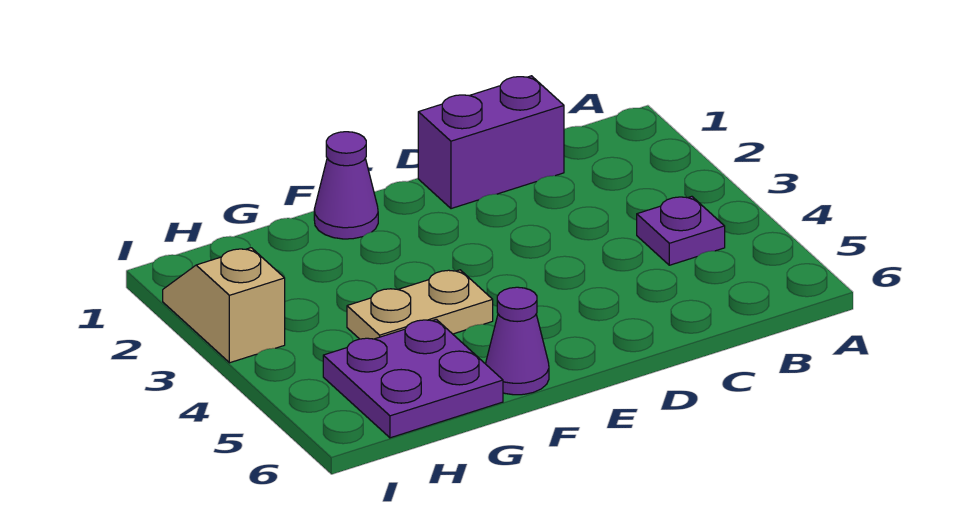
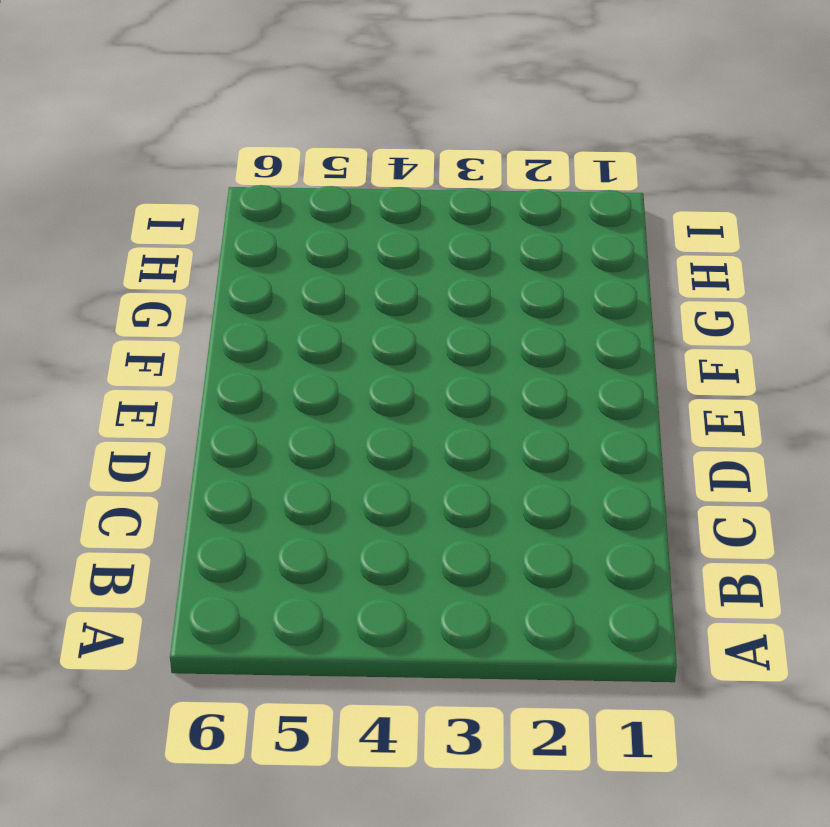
none -> purple 1x1 plate [637,196,725,265]
none -> purple 1x2 brick [418,76,564,209]

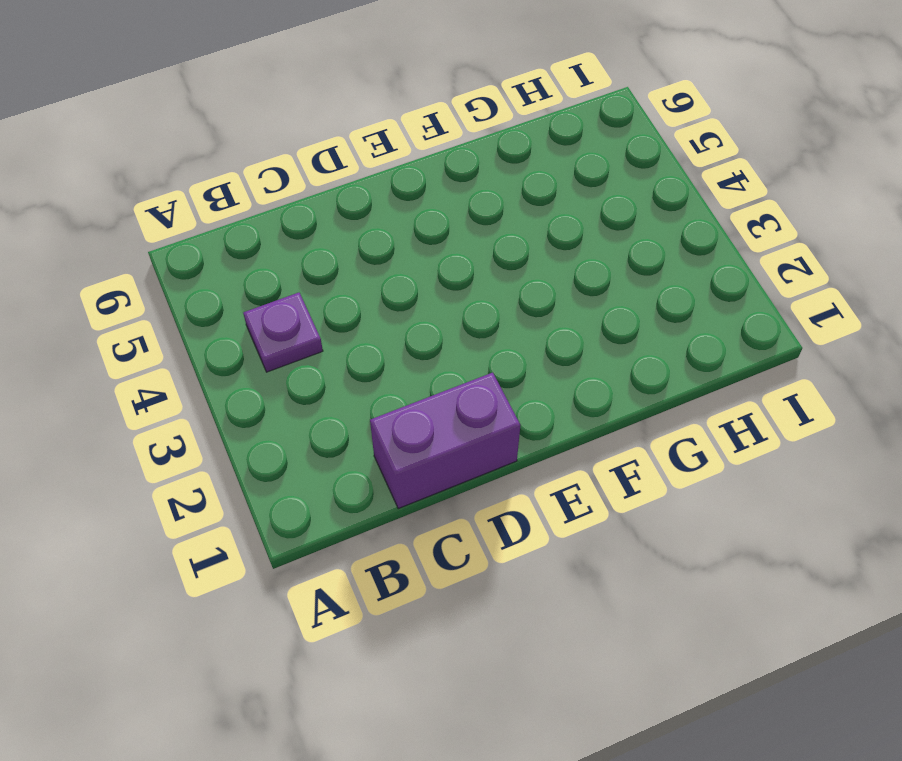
none -> purple 1x1 cone [314,132,378,239]
none -> tan 1x2 plate [347,270,493,339]

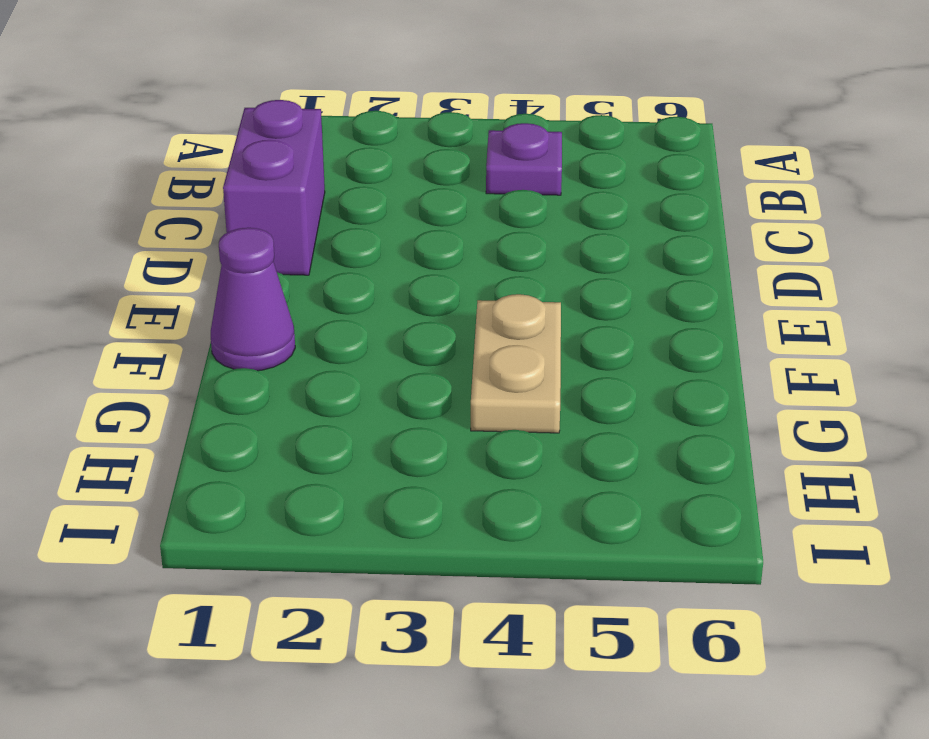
none -> purple 1x1 cone [486,287,549,395]
none -> purple 2x2 plate [323,319,503,438]

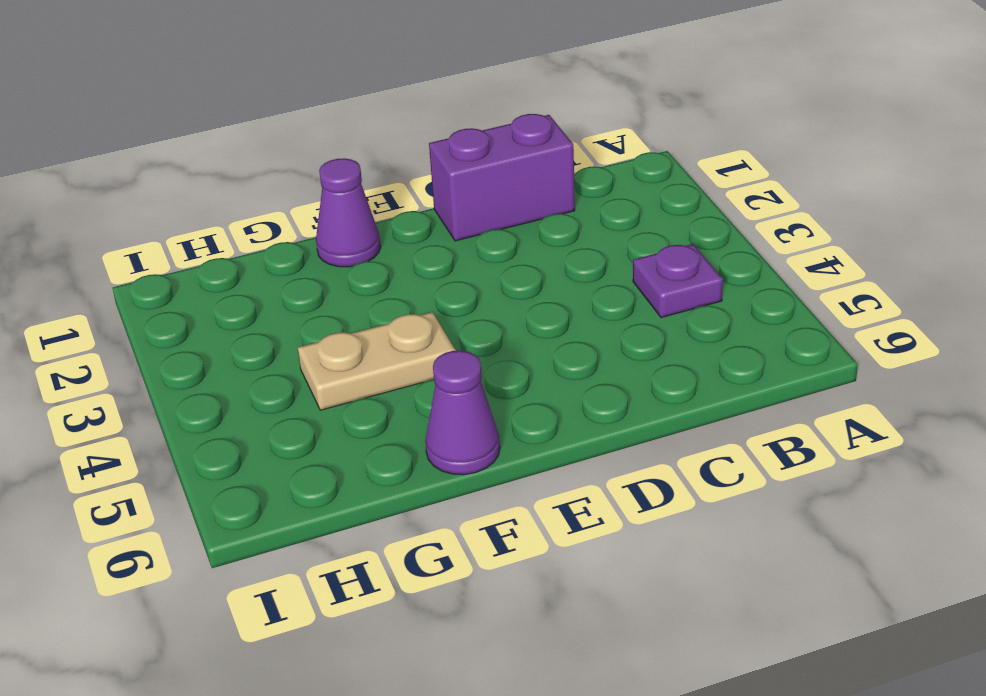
none -> purple 2x2 plate [323,319,503,438]
none -> tan 1x2 slope [163,248,285,363]

